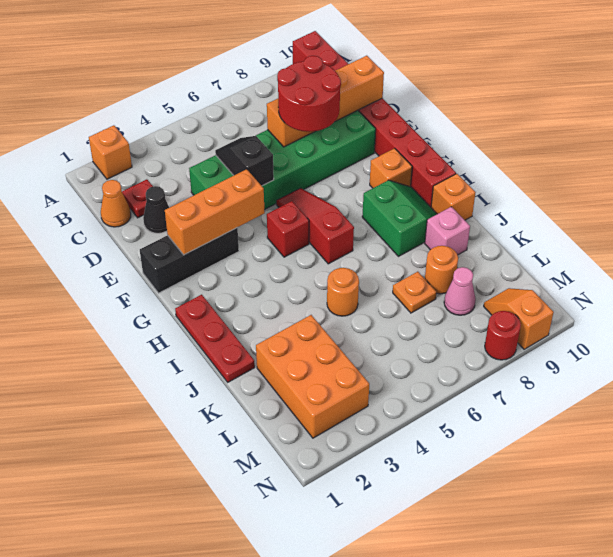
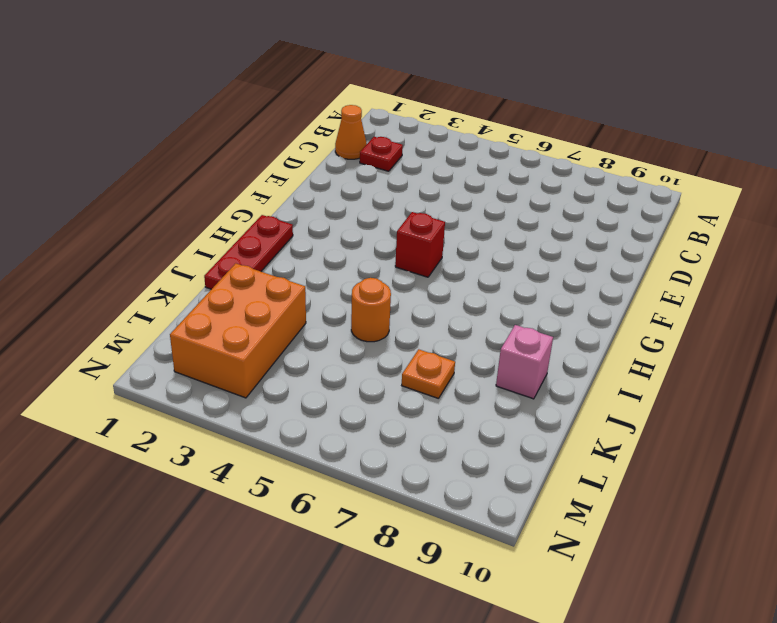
none -> orange 1x1 brick [89,125,132,179]
none -> red 1x8 brick [293,31,456,207]
none -> black 1x1 cone [143,186,169,233]

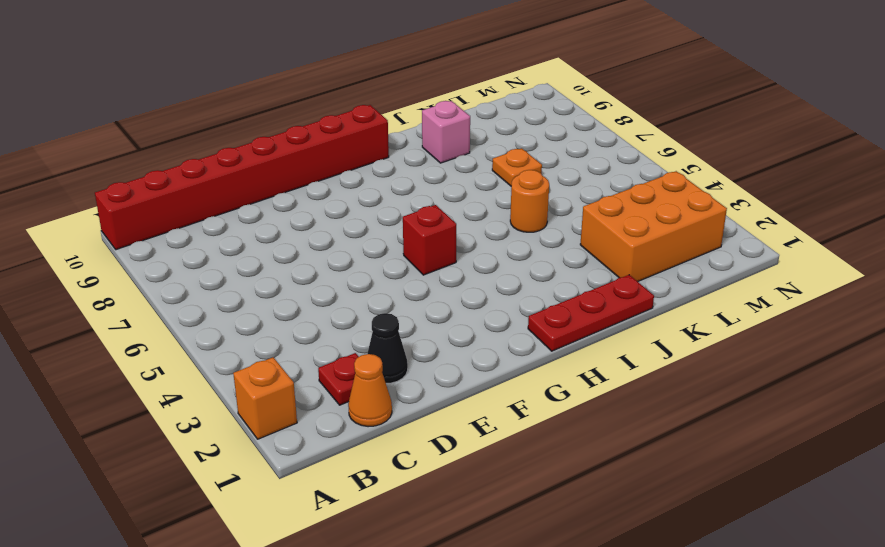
none -> green 2x6 brick [189,110,376,210]
none -> black 1x3 brick [140,228,239,293]
none -> red 1x3 slope [276,188,354,264]

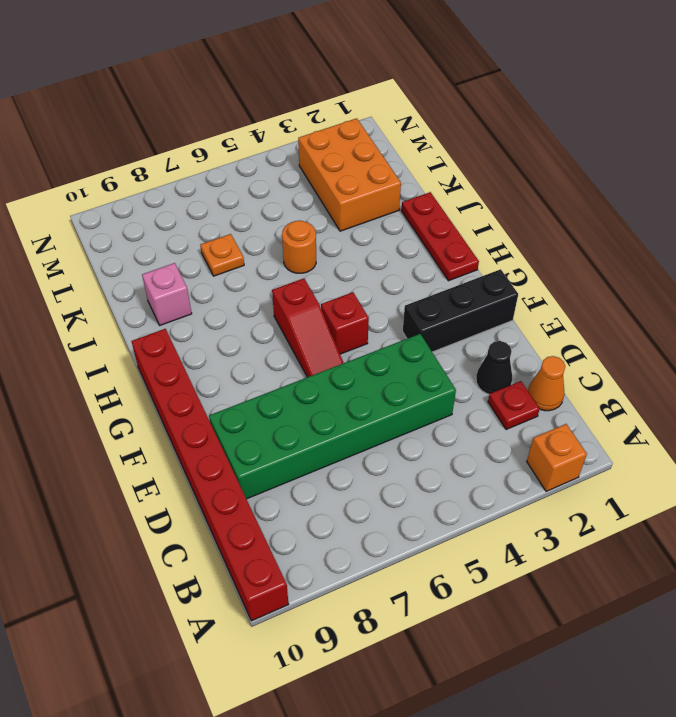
none -> orange 1x1 brick [370,148,412,188]
none -> green 2x2 slope [362,180,437,256]
none -> orange 1x1 brick [431,174,476,220]

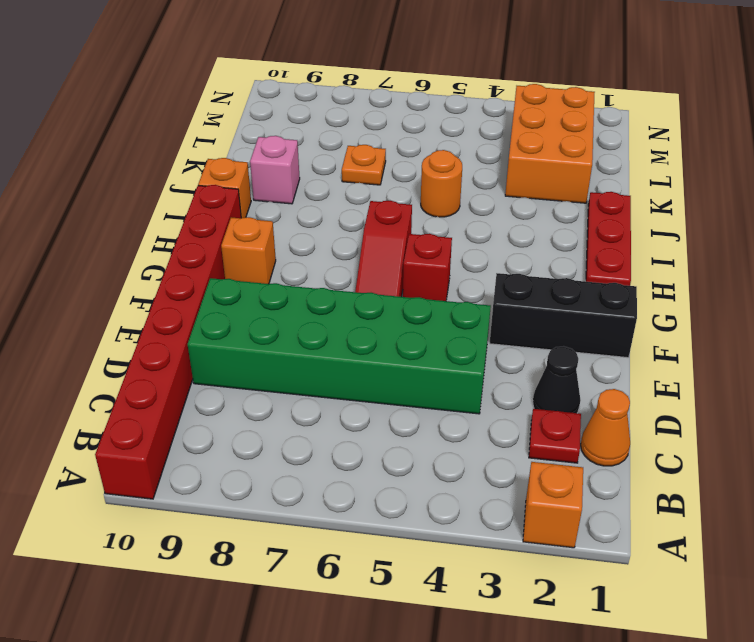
none -> green 2x2 slope [362,180,437,256]
none -> orange 1x1 round brick [425,246,458,294]
none -> pink 1x1 cone [444,267,476,315]

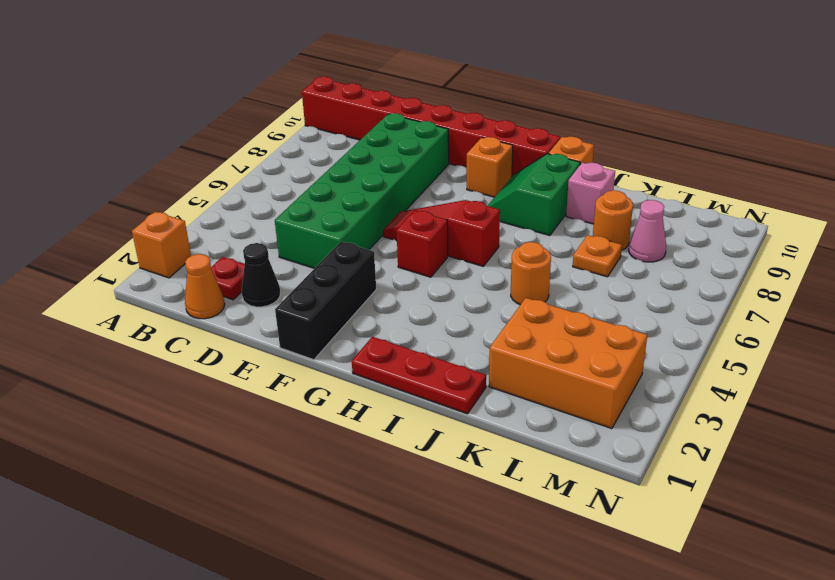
green 2x2 slope [488,154,580,236] -> green 2x2 slope turned to [362,180,437,256]
none -> orange 1x2 slope [484,288,554,349]
none -> red 1x1 round brick [485,311,521,360]
none -> black 1x2 slope [215,136,274,186]

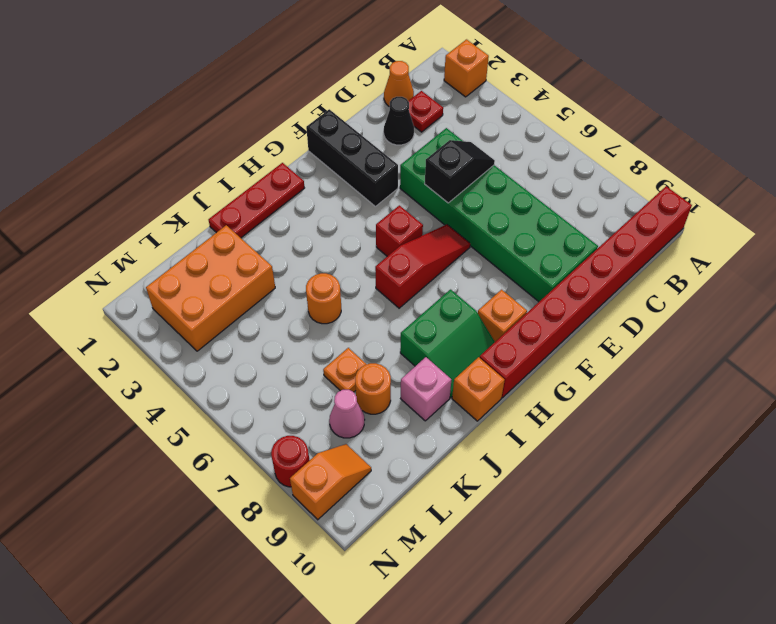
none -> orange 1x4 brick [267,56,384,147]
none -> orange 1x3 brick [165,169,265,255]
none -> red 2x2 round brick [277,56,341,132]

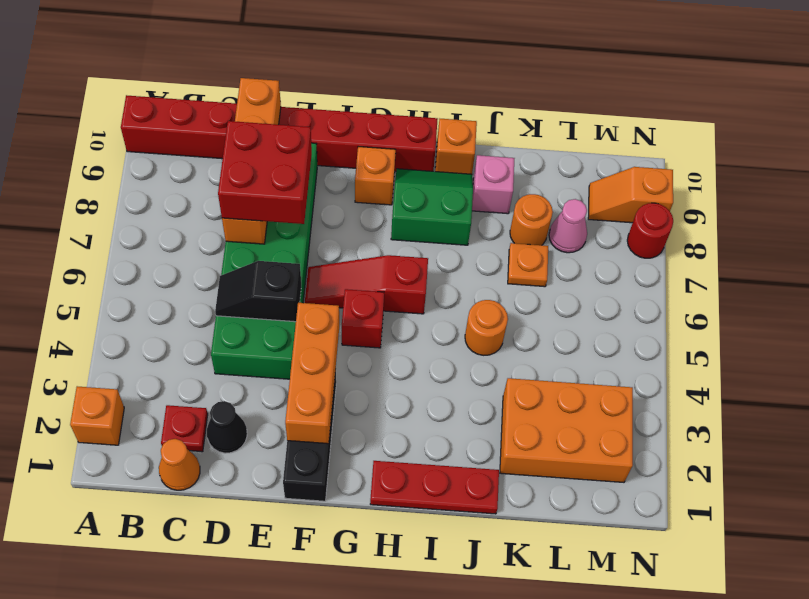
red 2x2 brick [218,121,312,224] -> red 2x2 round brick [277,56,341,132]

